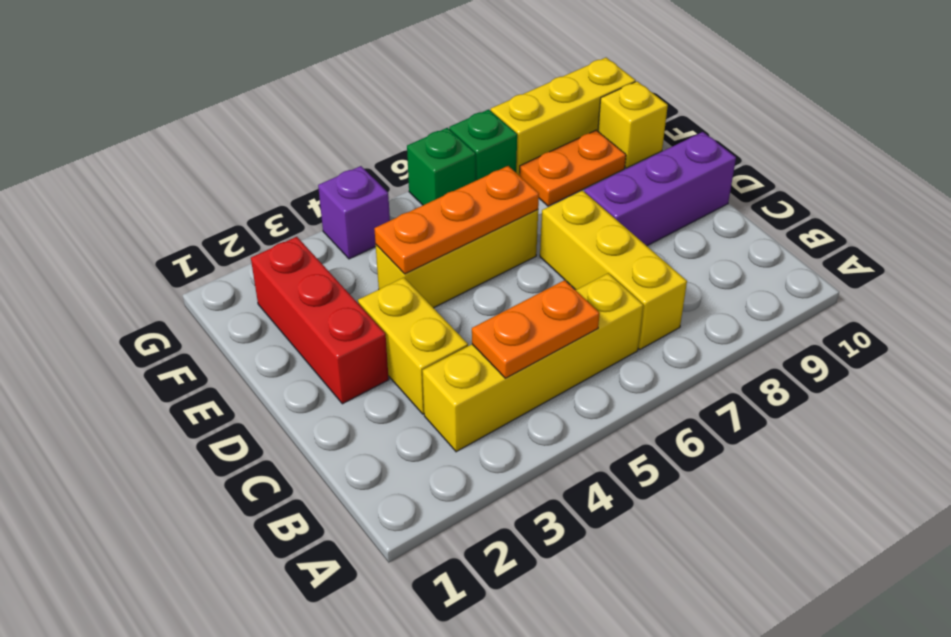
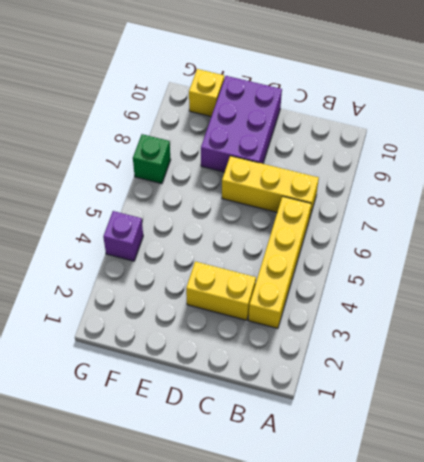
purple 2x3 brick [201,76,282,172] -> purple 1x3 brick [584,132,736,246]
none -> red 1x3 brick [251,237,389,404]
none -> yellow 1x3 brick [376,210,538,308]
none -> orange 1x2 plate [520,130,626,206]

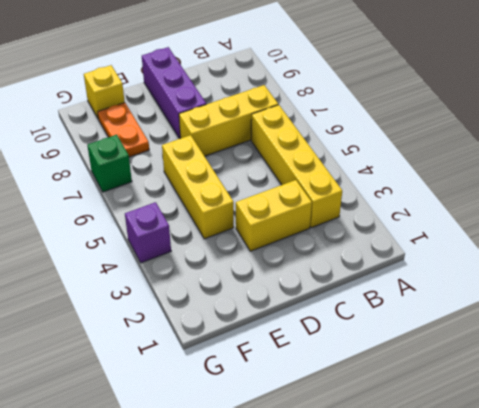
none -> red 1x3 brick [251,237,389,404]
none -> green 1x1 brick [407,128,476,205]
none -> yellow 1x3 brick [491,58,636,176]

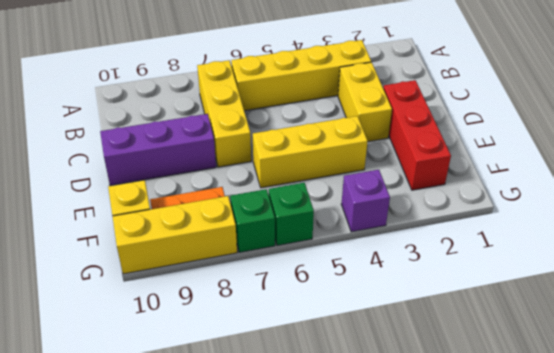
none -> orange 1x2 plate [472,280,600,378]
none -> orange 1x3 plate [374,166,539,274]

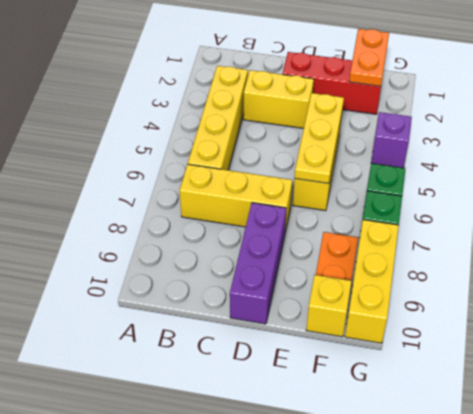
yellow 1x3 plate [295,93,344,184] -> orange 1x3 plate [374,166,539,274]
orange 1x2 plate [349,29,389,86] -> orange 1x2 plate moved to [472,280,600,378]

